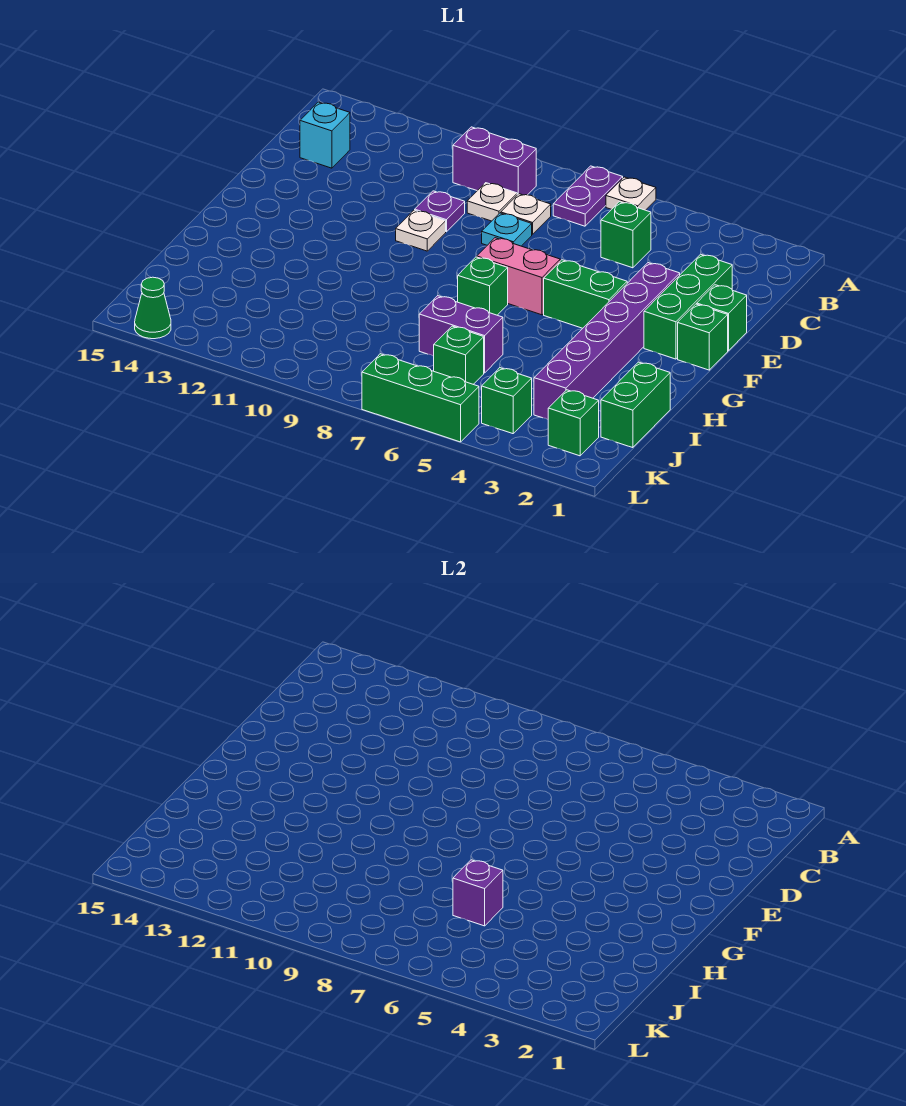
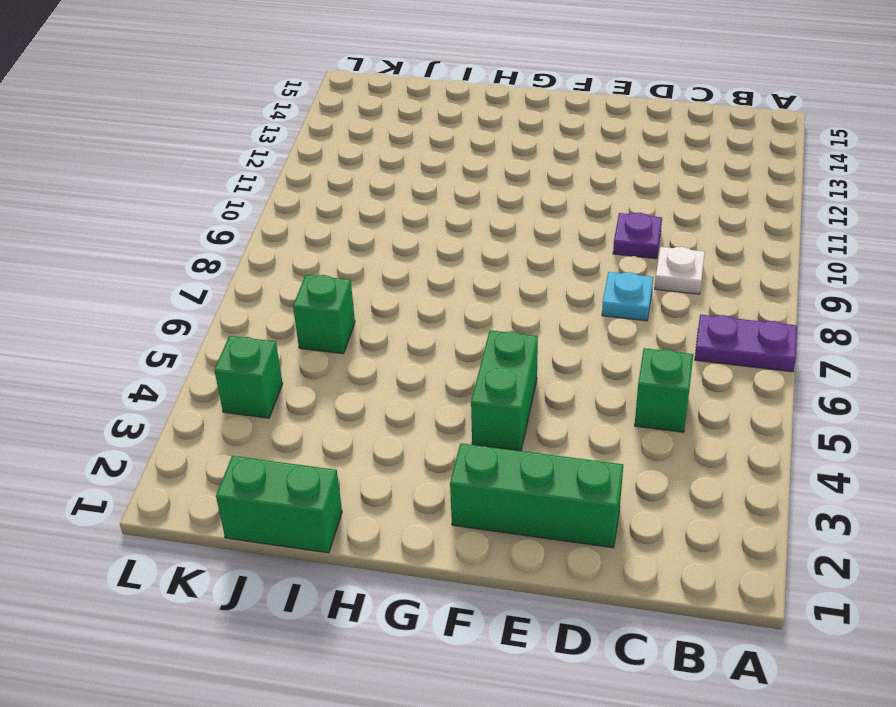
none -> white 1x1 plate [606,177,656,210]
none -> purple 1x2 brick [453,127,536,195]
none -> white 1x1 plate [501,194,551,235]

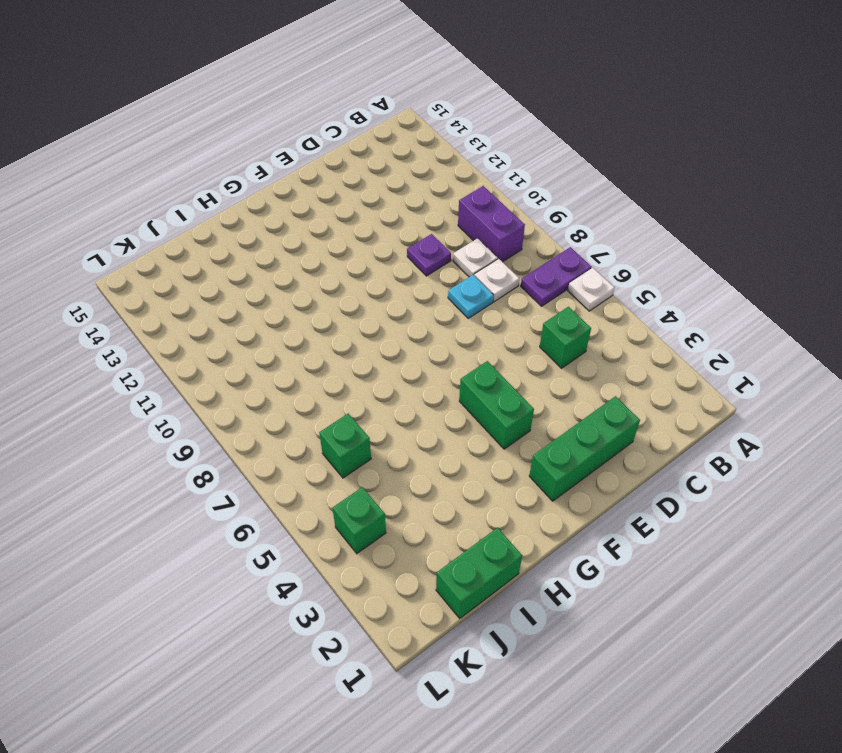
none -> cyan 1x1 brick [300,102,350,168]
none -> green 1x1 brick [697,285,747,351]
none -> purple 1x6 brick [534,263,680,419]

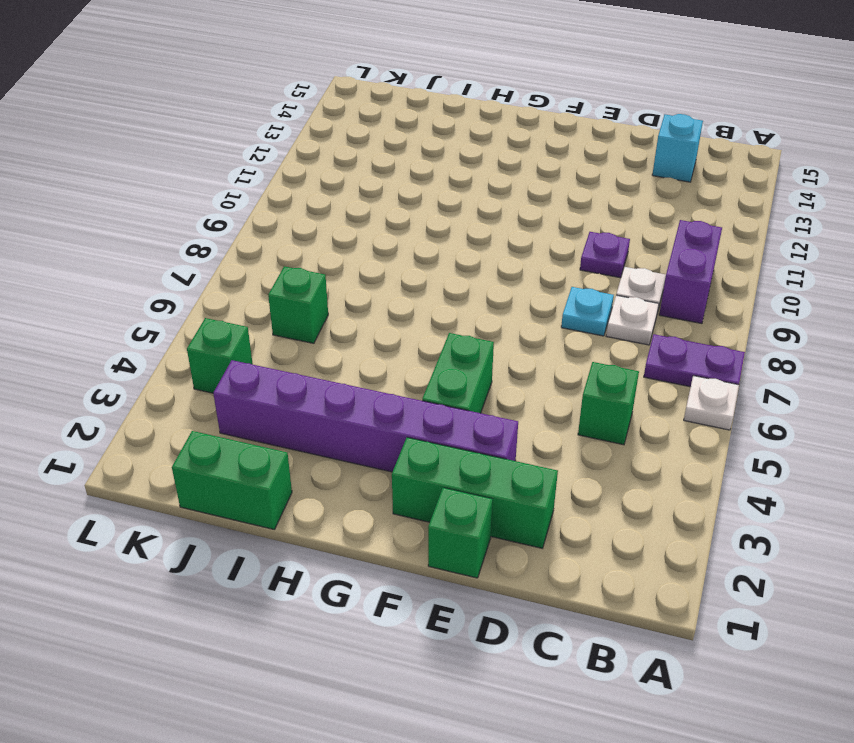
none -> white 1x1 plate [396,210,446,251]
none -> green 1x1 brick [678,304,728,370]
none -> pink 1x2 brick [477,238,560,315]

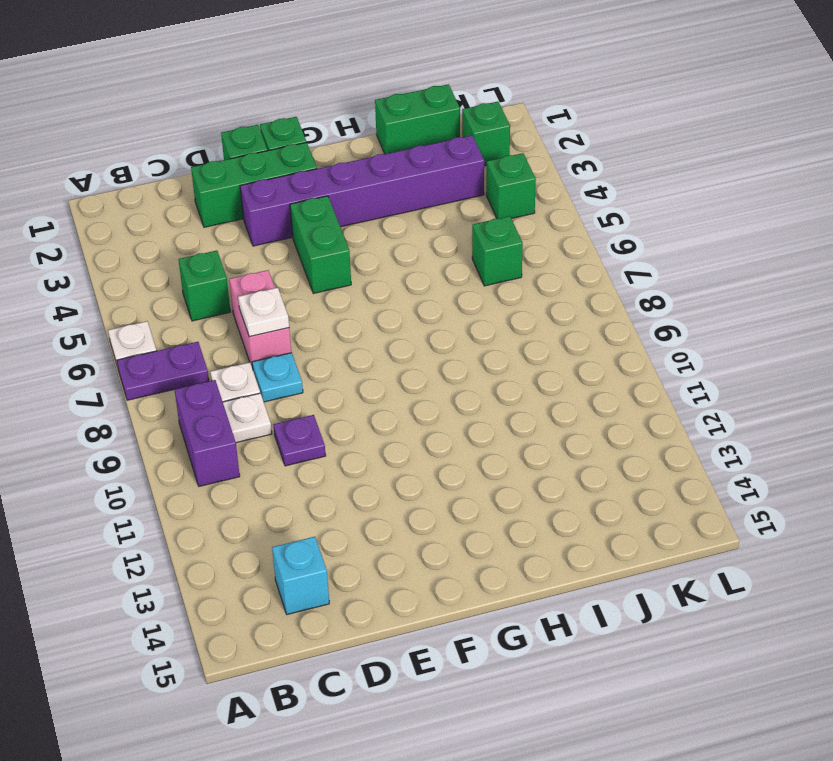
pink 1x2 brick [229,270,291,369] -> pink 1x2 brick moved to [477,238,560,315]
white 1x1 plate [238,288,289,337] -> white 1x1 plate moved to [396,210,446,251]
none -> green 1x1 brick [458,257,508,315]
none -> purple 1x2 brick [419,296,503,373]
none -> green 1x3 brick [362,354,479,442]

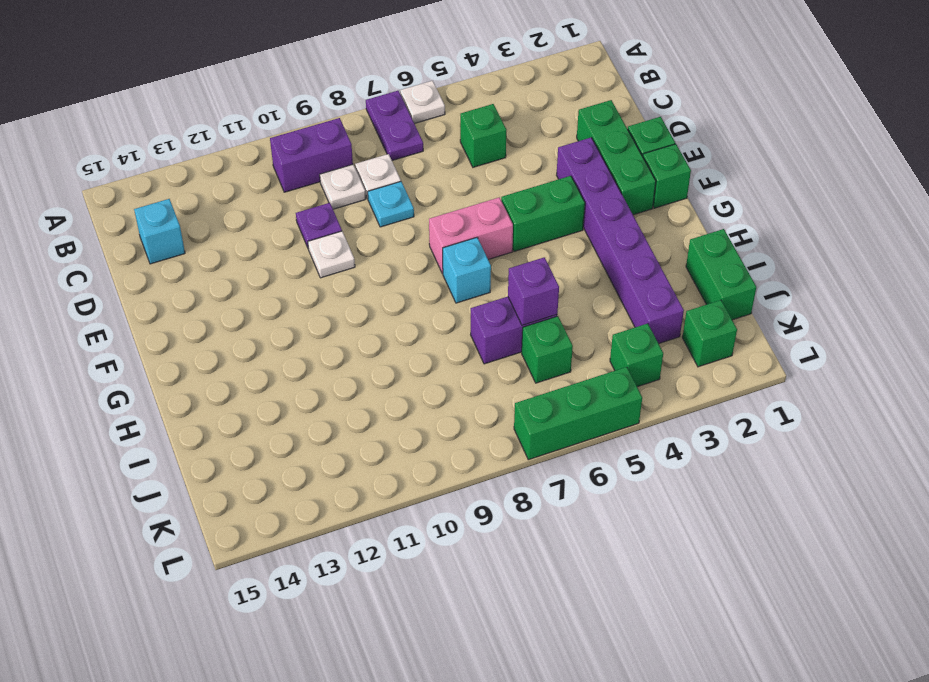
cyan 1x1 brick [443,238,491,303] -> green 1x1 brick [458,257,508,315]
none -> green 1x1 cone [135,277,171,339]

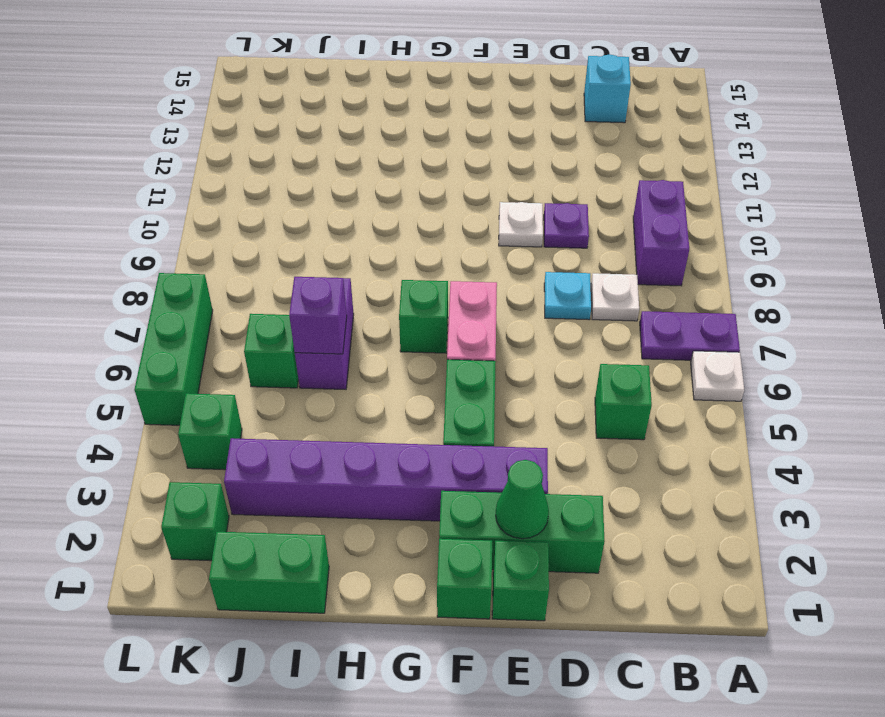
green 1x1 cone [496,460,549,539] -> green 1x1 cone moved to [135,277,171,339]
none -> white 1x1 plate [467,183,517,221]

